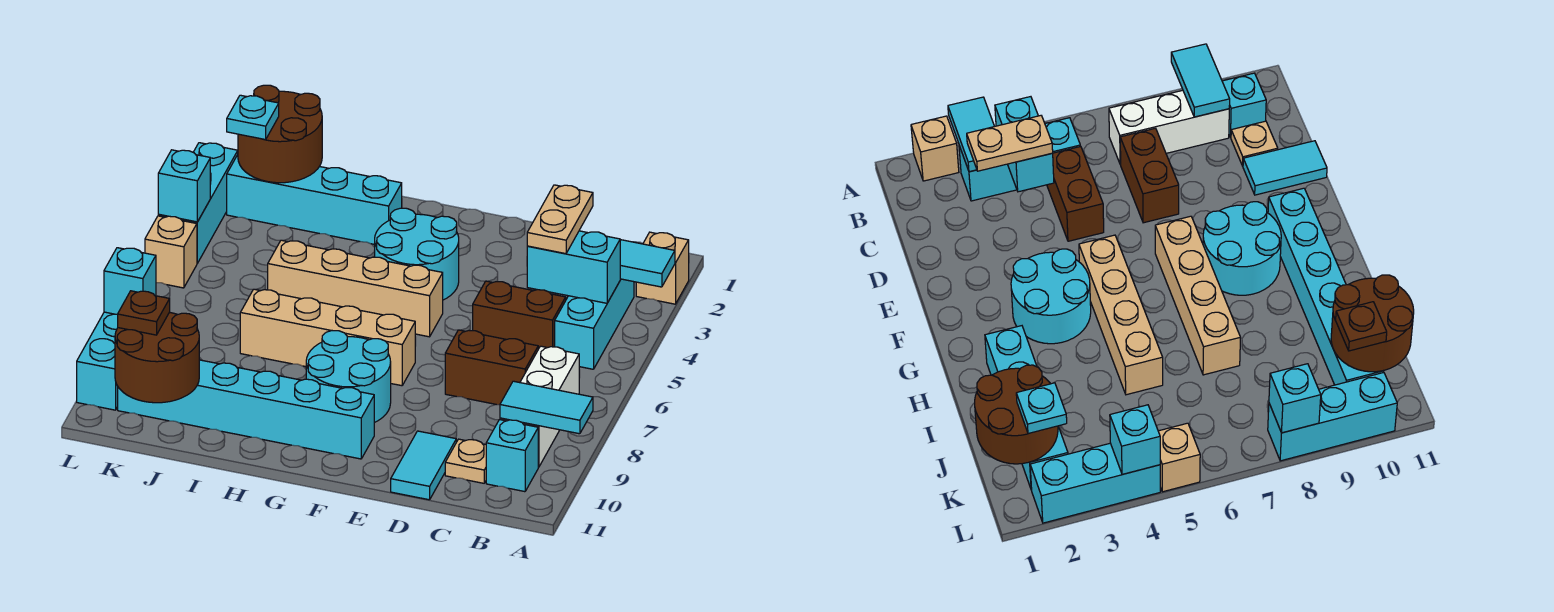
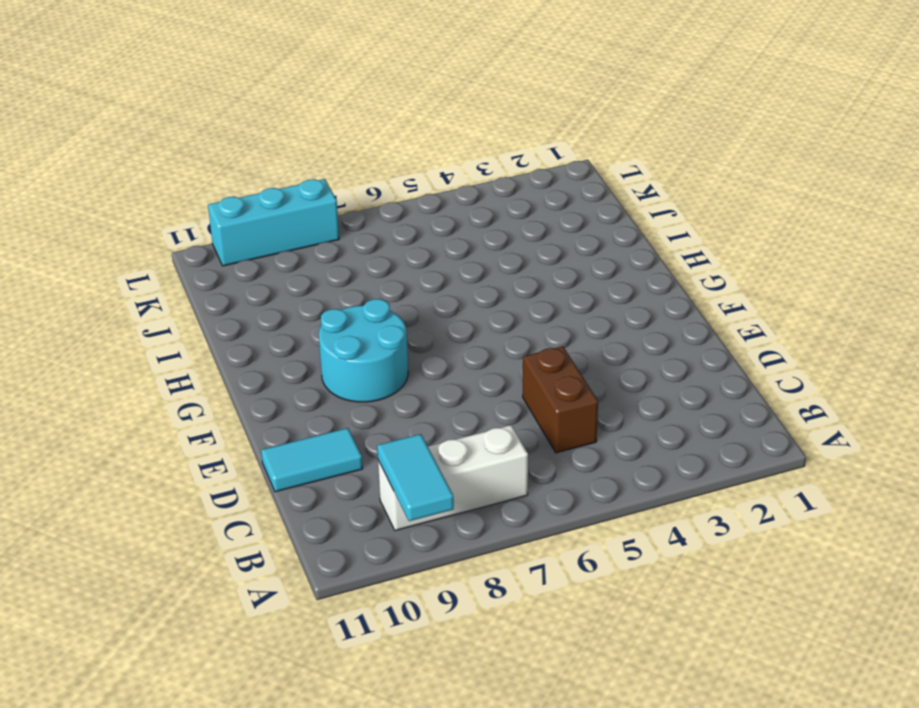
none -> tan 1x1 brick [636,232,689,304]
none -> cyan 1x3 brick [555,279,634,369]
none -> cyan 1x1 brick [486,420,538,492]

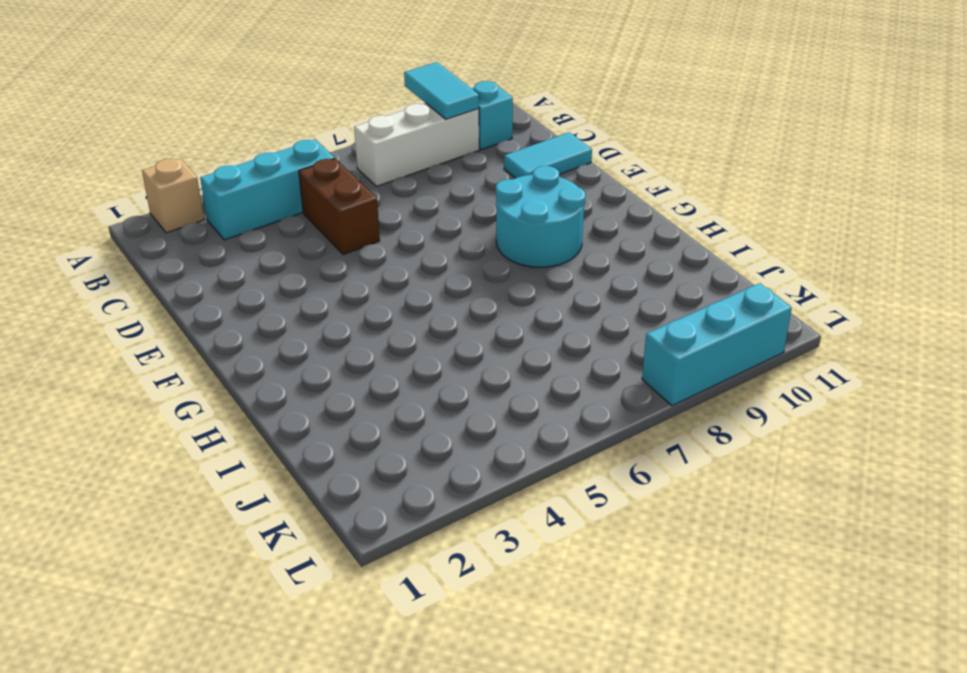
none -> brown 1x2 brick [445,330,538,405]
none -> tan 1x1 plate [445,439,486,483]
none -> cyan 2x2 round brick [375,208,459,300]

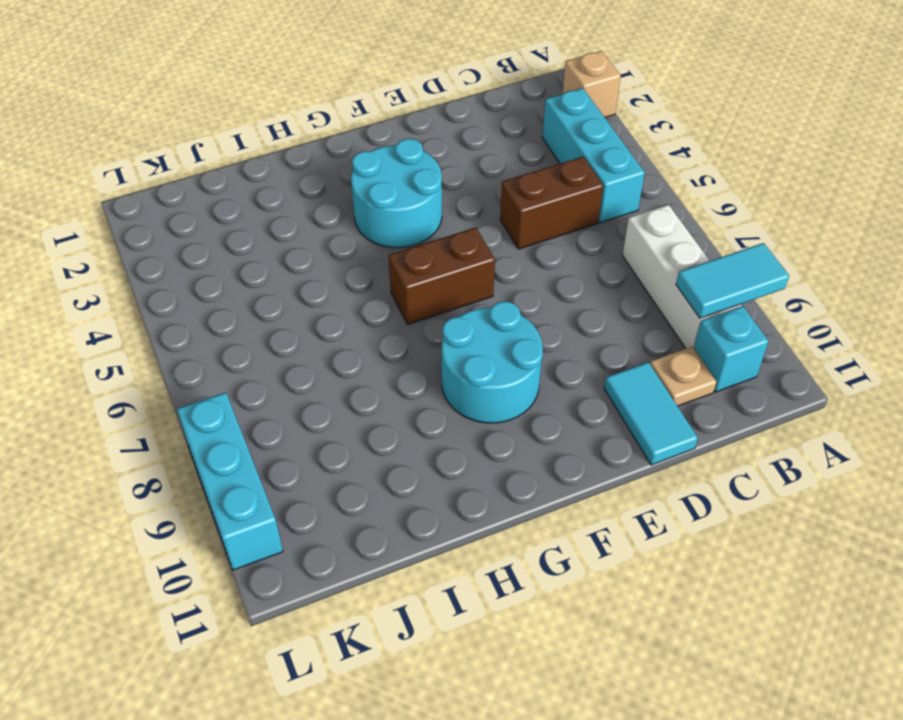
brown 1x2 brick [389,228,495,325] -> brown 1x2 brick moved to [445,330,538,405]
none -> tan 1x4 brick [268,240,443,337]
none -> tan 1x4 brick [240,289,415,386]
none -> cyan 1x6 brick [118,360,374,459]

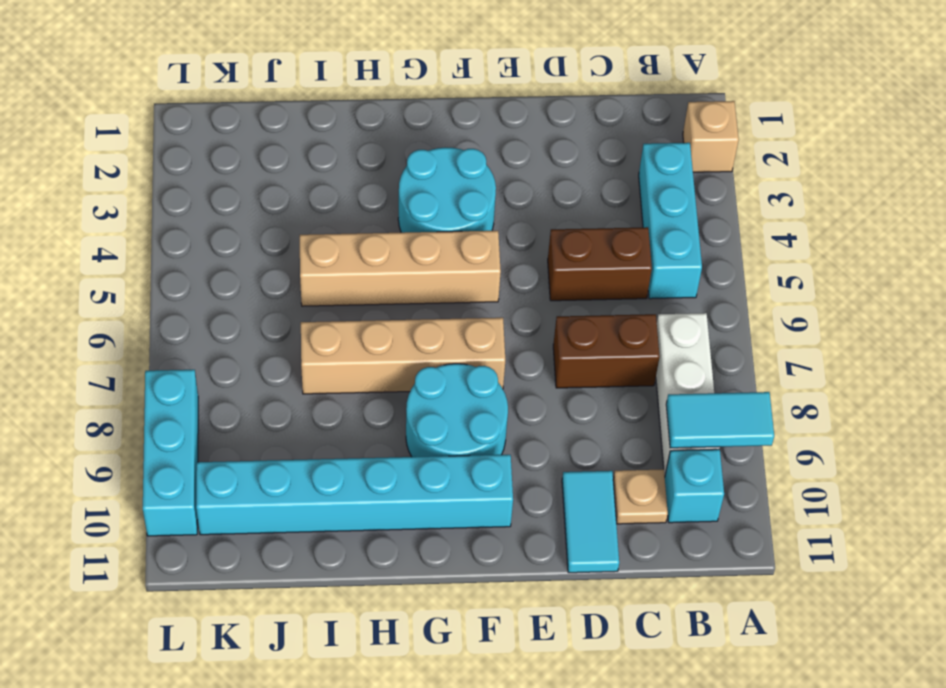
none -> cyan 1x4 brick [227,155,402,244]
none -> cyan 1x3 brick [158,143,238,263]
none -> tan 1x1 brick [145,216,197,288]

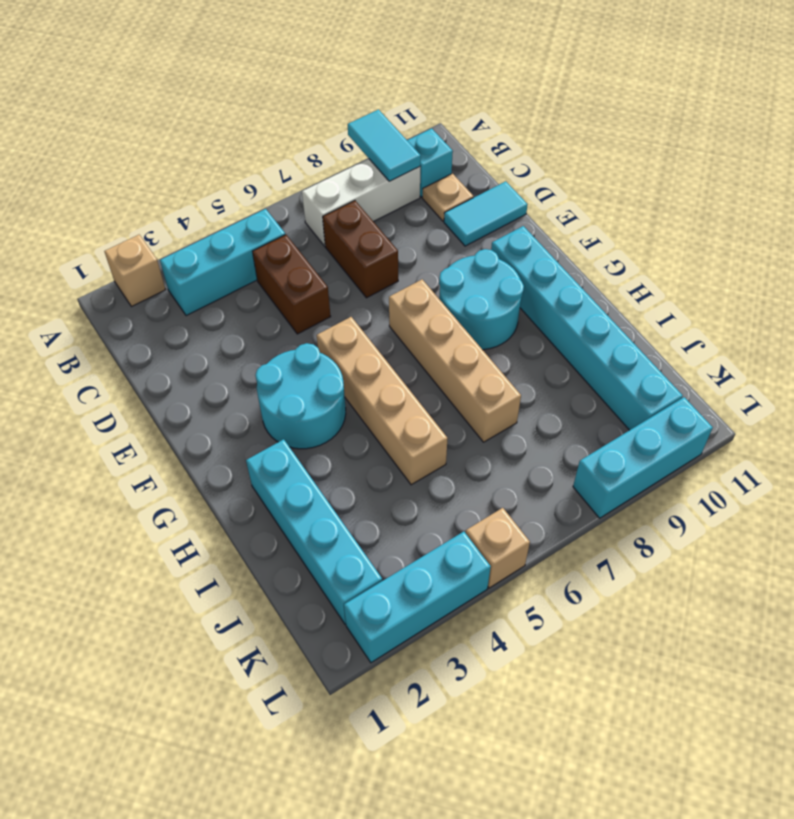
none -> cyan 1x2 tile [620,240,675,287]
none -> cyan 1x2 brick [527,231,620,303]
none -> brown 2x2 round brick [238,85,322,183]

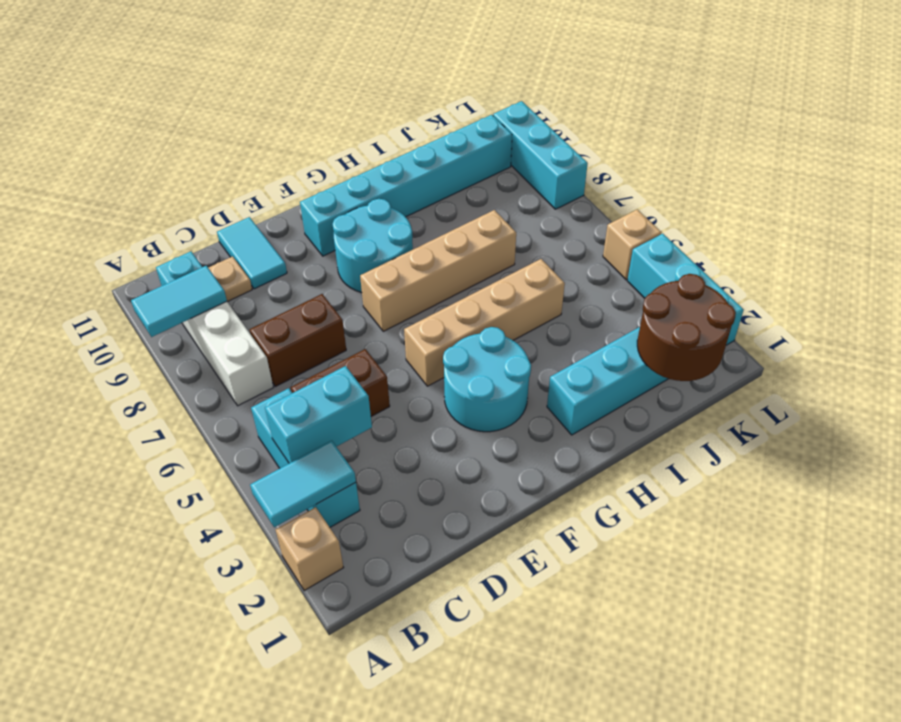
none -> brown 2x2 round brick [115,312,199,403]
none -> cyan 1x1 brick [158,150,210,222]
none -> cyan 1x1 brick [104,248,156,314]

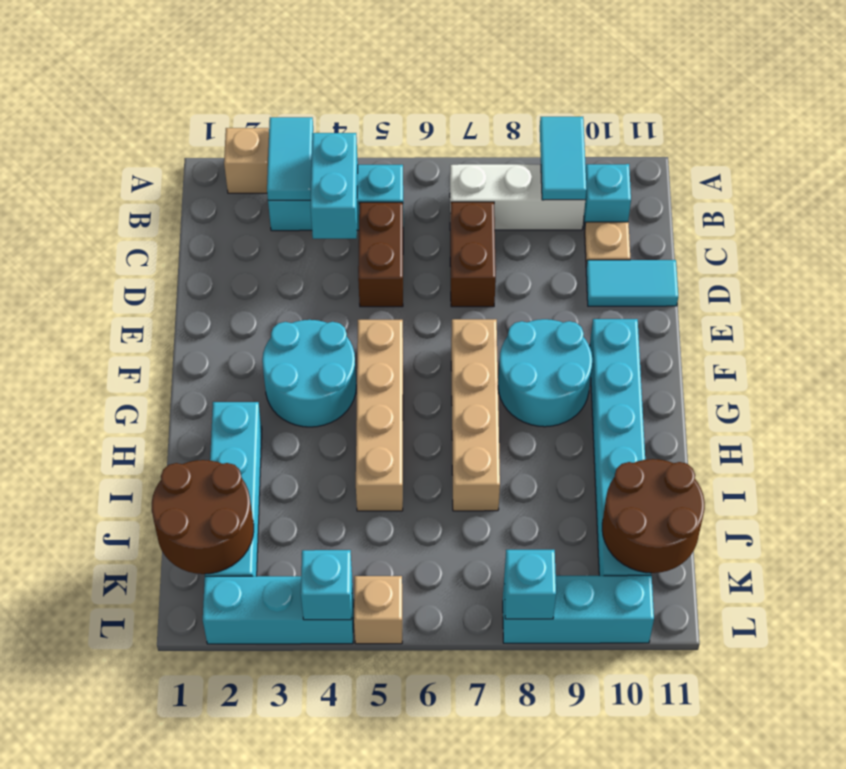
none -> tan 1x2 plate [527,185,593,254]
none -> cyan 1x1 plate [227,95,279,140]
none -> brown 1x1 plate [118,291,170,335]

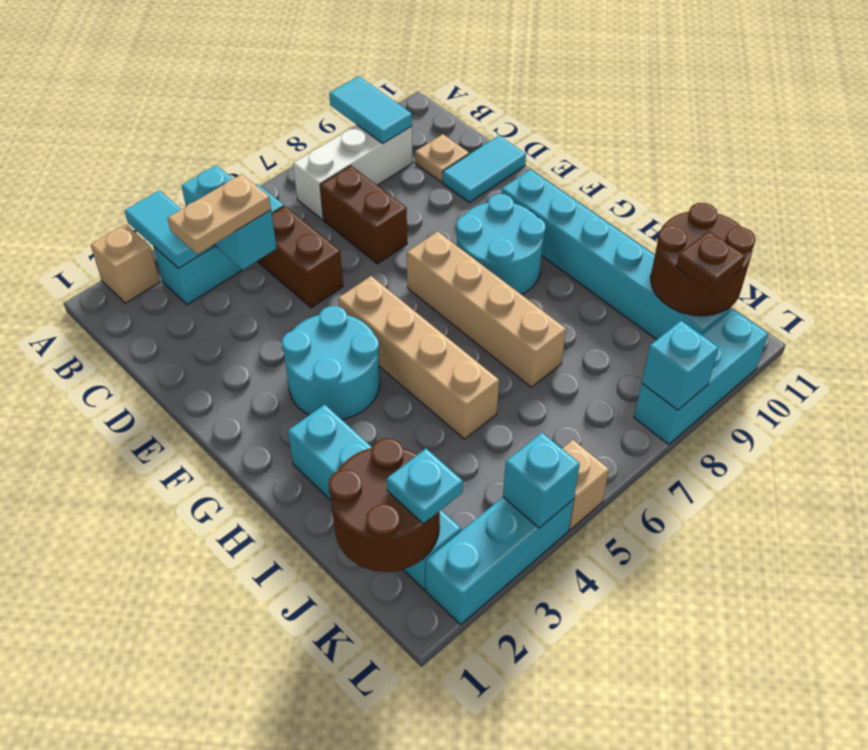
none -> cyan 1x1 brick [486,420,538,492]

